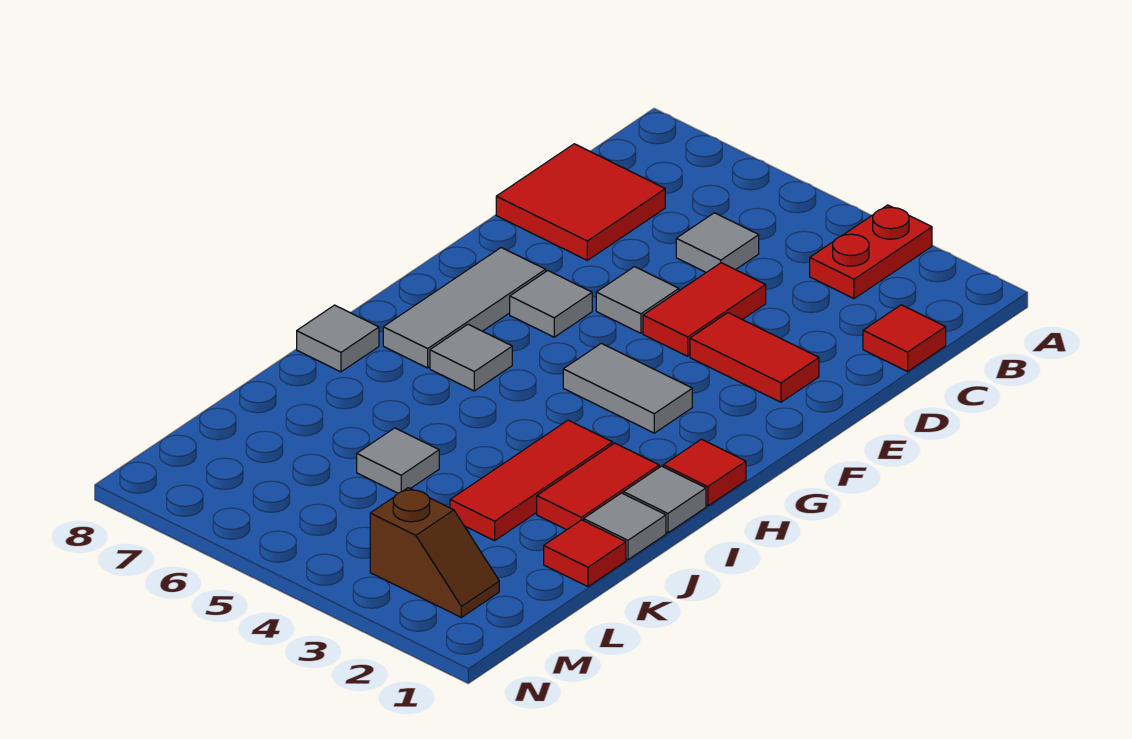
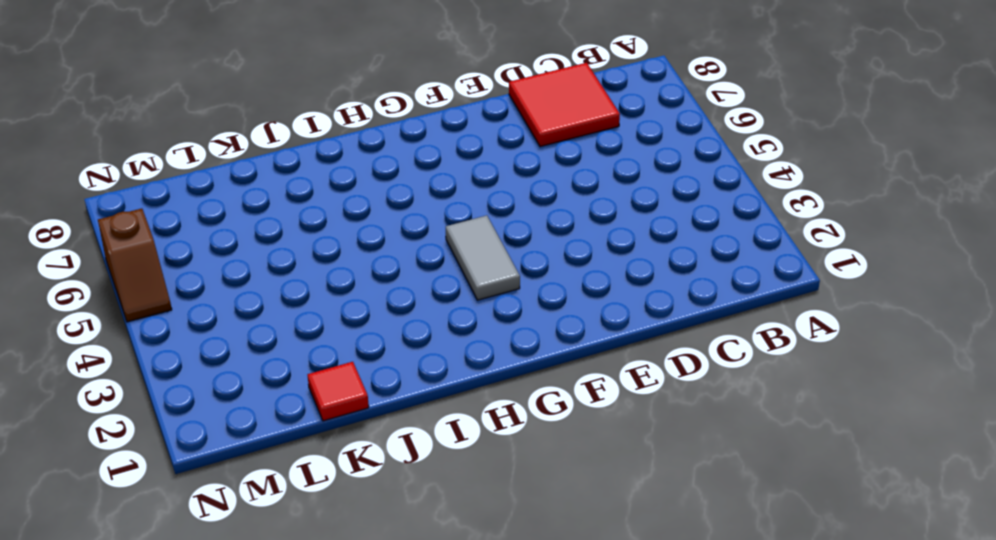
brown 1x2 slope [98,209,172,322] -> brown 1x2 slope moved to [370,488,499,617]
none -> red 1x2 plate [810,205,932,299]
none -> red 1x1 tile [863,305,946,372]
none -> grey 1x1 tile [676,213,759,272]

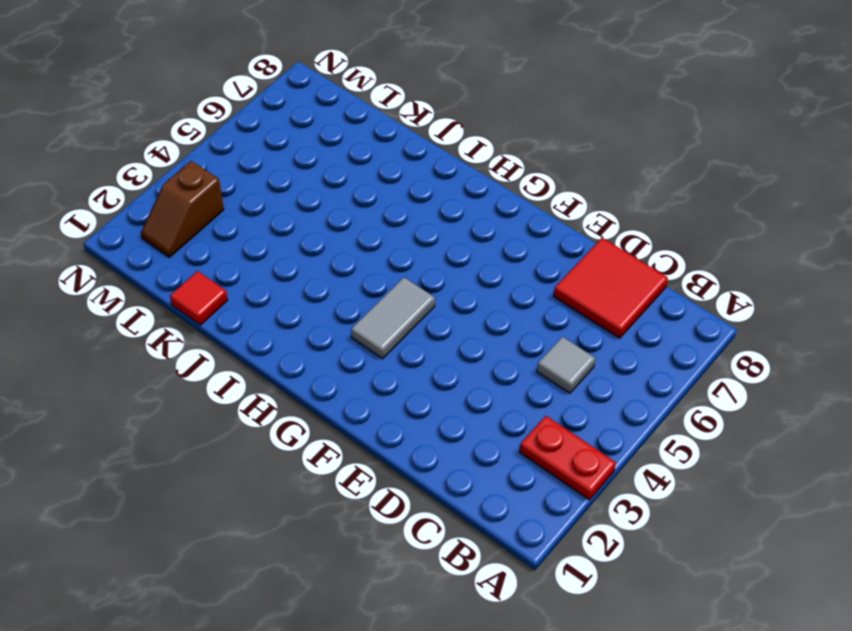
none -> red 1x1 tile [863,305,946,372]
none -> red 1x2 tile [643,263,766,356]
none -> red 1x2 tile [690,313,819,402]

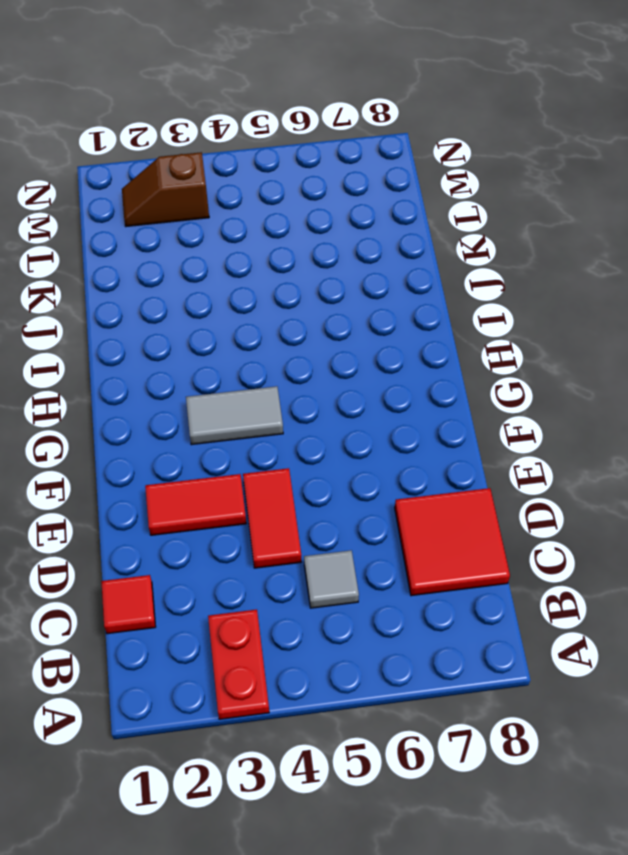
none -> grey 1x1 tile [596,267,679,333]
none -> grey 1x1 tile [510,271,592,337]
none -> grey 1x3 tile [383,248,546,368]

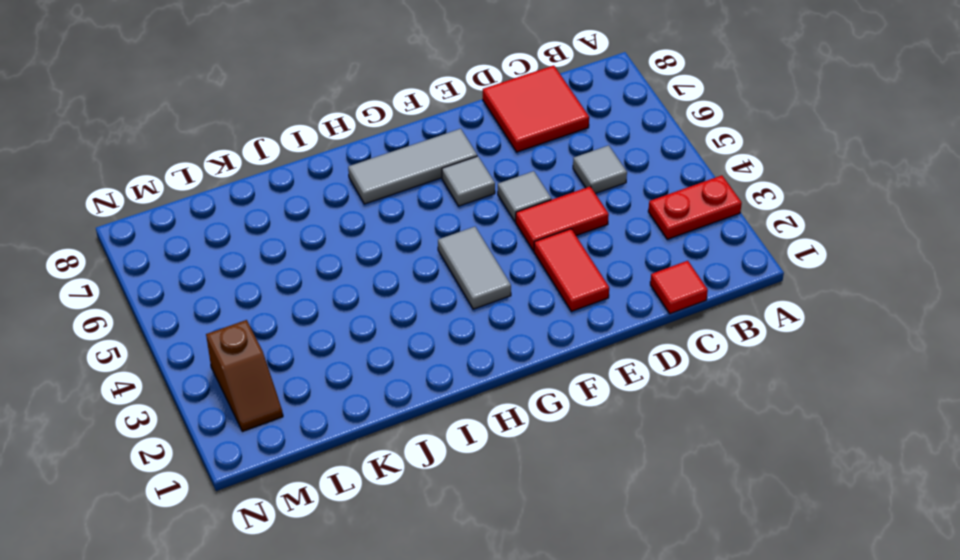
none -> red 1x1 tile [663,439,746,506]
none -> grey 1x1 tile [430,324,512,391]
none -> grey 1x1 tile [623,466,706,533]

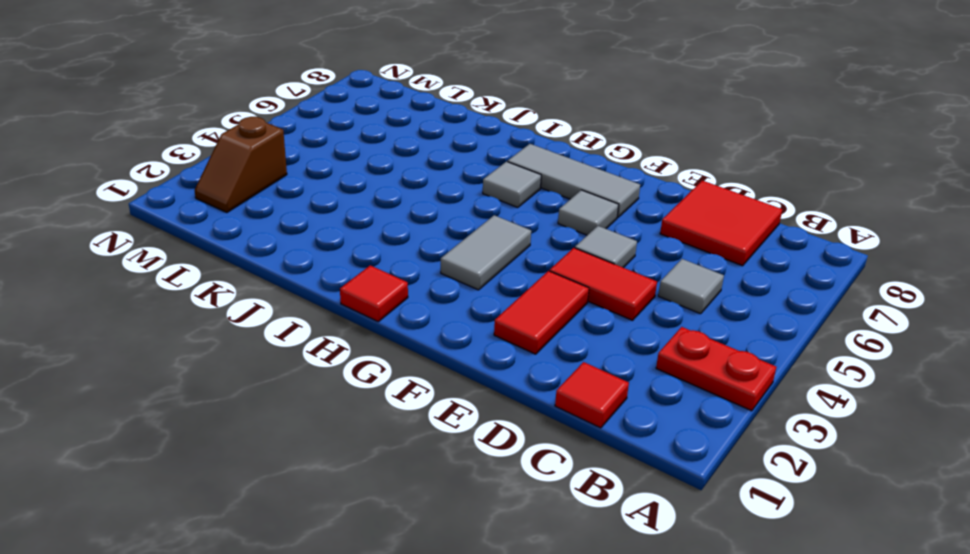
none -> grey 1x1 tile [623,466,706,533]
none -> red 1x2 tile [537,443,659,530]
none -> red 1x3 tile [450,420,613,541]

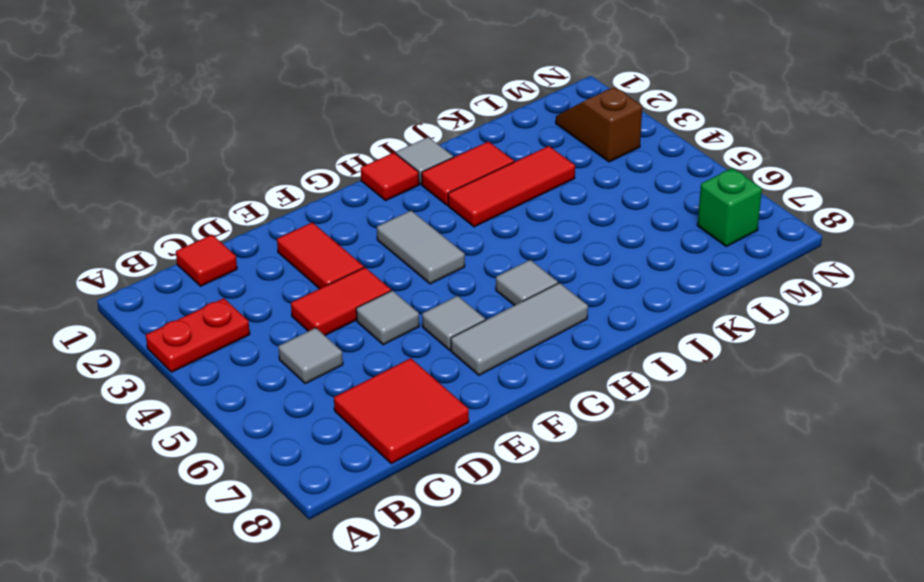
green 1x1 brick [697,168,762,246] -> none
none -> grey 1x1 tile [297,305,379,372]
none -> grey 1x1 tile [584,493,666,560]
none -> red 1x1 tile [544,520,626,587]

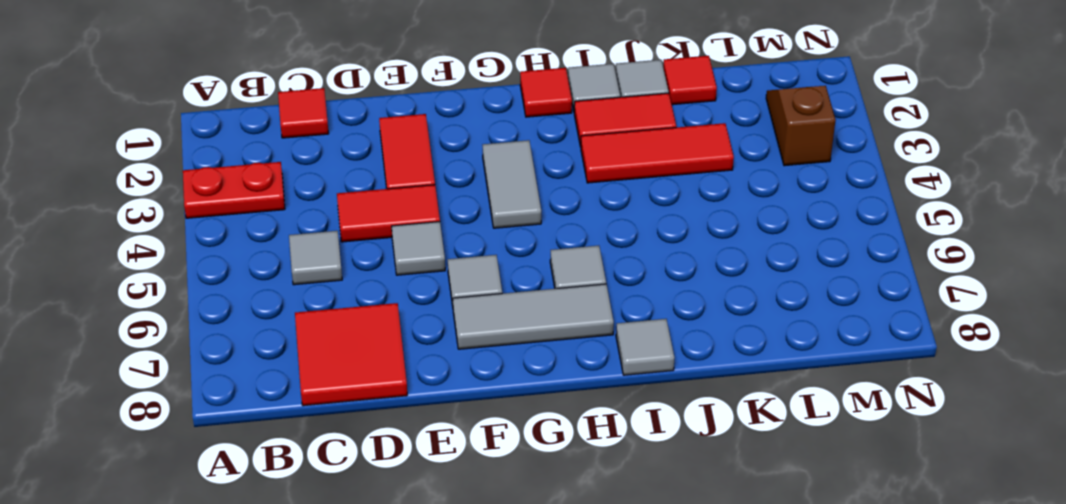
none -> grey 1x1 tile [357,428,439,493]

